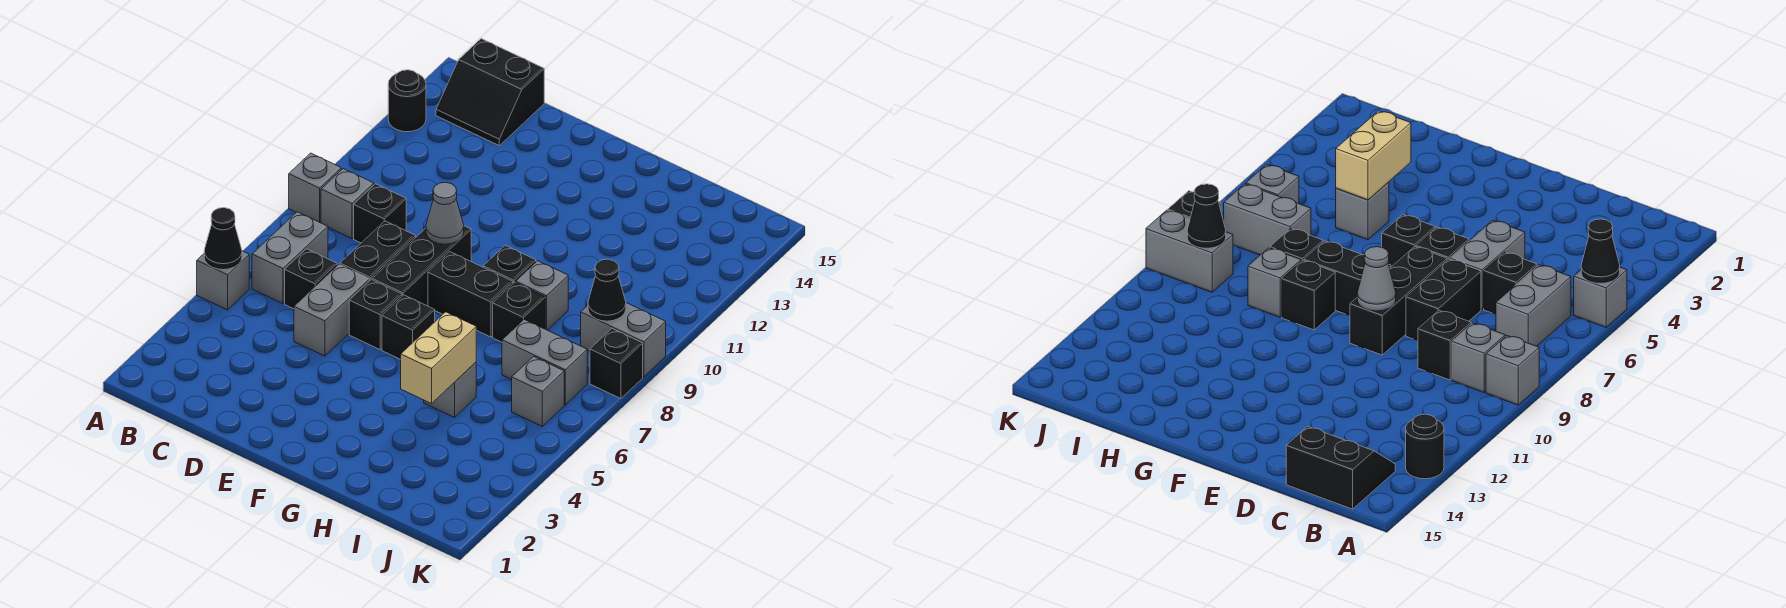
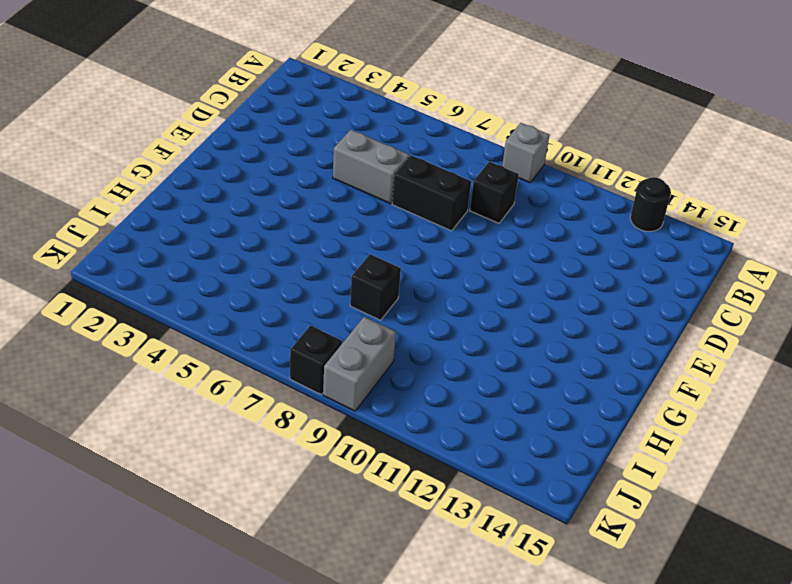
none -> grey 1x1 brick [197,251,249,310]
none -> grey 1x2 brick [252,212,328,304]
none -> grey 1x1 brick [321,169,374,239]

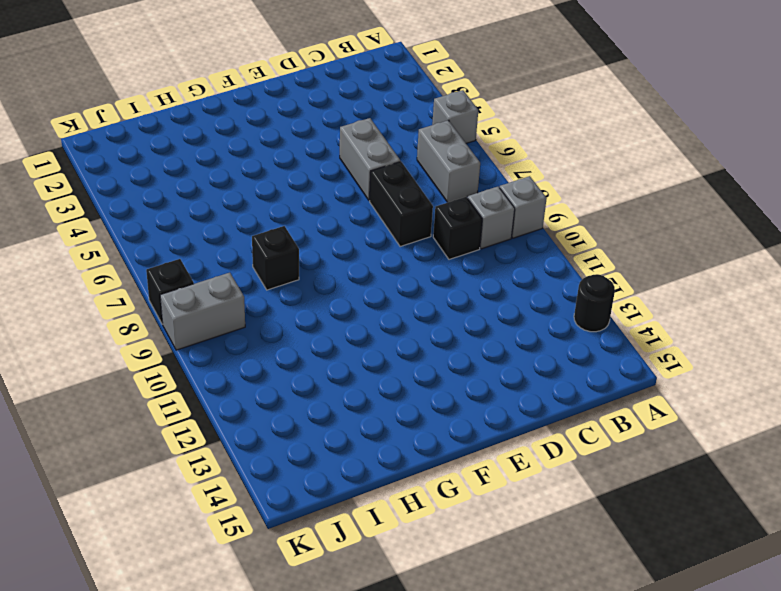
none -> black 2x2 slope [436,39,544,146]
none -> black 1x1 brick [285,249,337,309]
none -> black 1x1 brick [349,280,402,350]

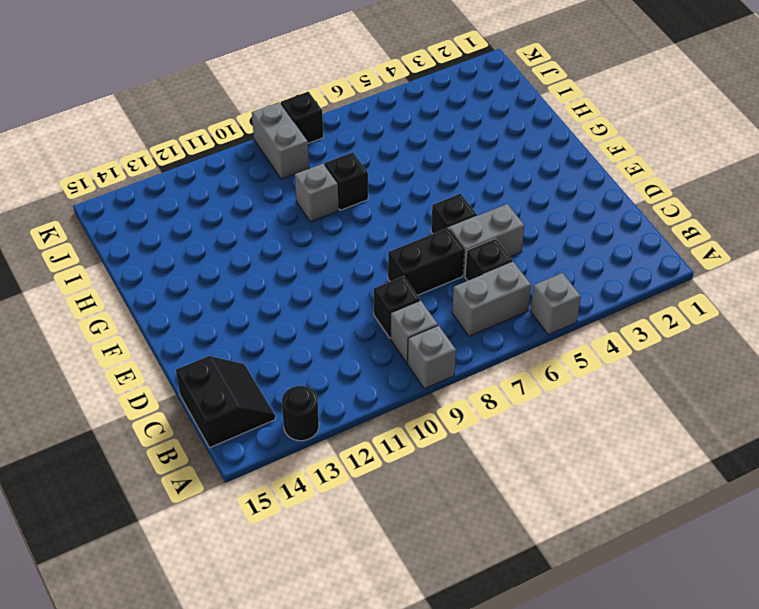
none -> black 1x3 brick [372,226,471,306]
none -> black 1x1 brick [382,295,435,359]
none -> black 1x2 brick [428,252,513,337]

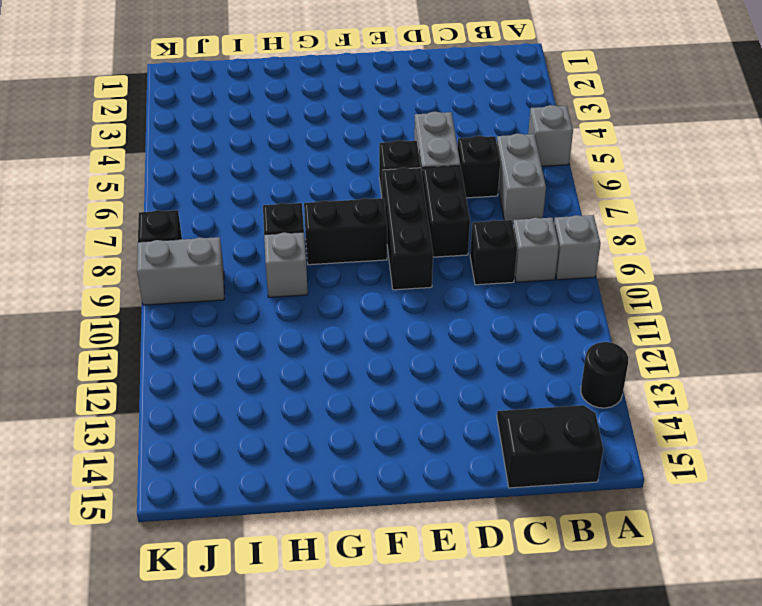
none -> black 1x1 brick [382,295,435,359]
none -> black 1x1 brick [483,245,536,283]
none -> grey 1x1 brick [424,362,476,417]

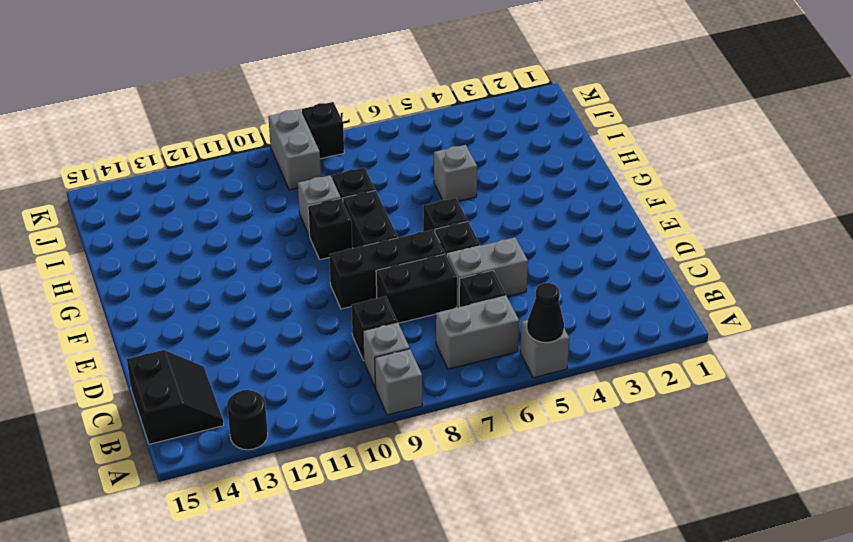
none -> grey 1x2 brick [502,320,587,405]
none -> grey 1x1 brick [512,356,564,426]
none -> grey 1x1 cone [426,182,464,244]

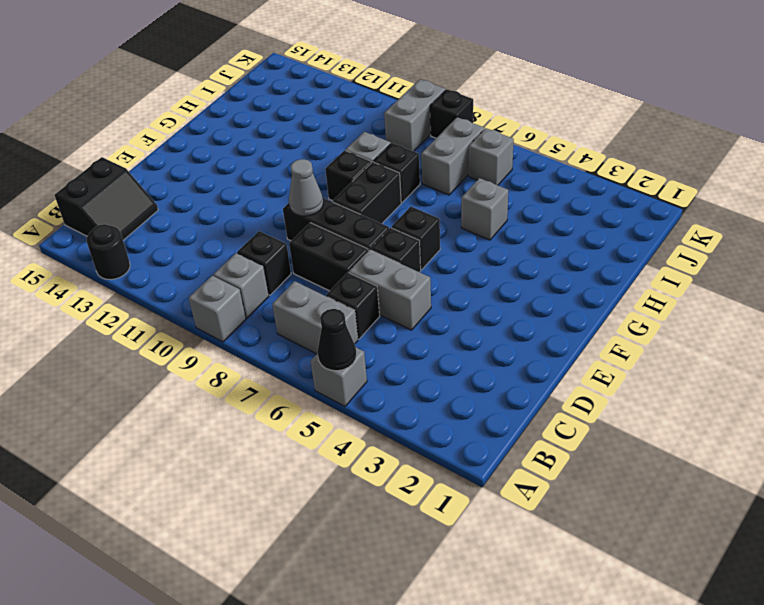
none -> tan 1x2 brick [401,312,476,404]
none -> black 1x1 cone [588,259,626,321]

